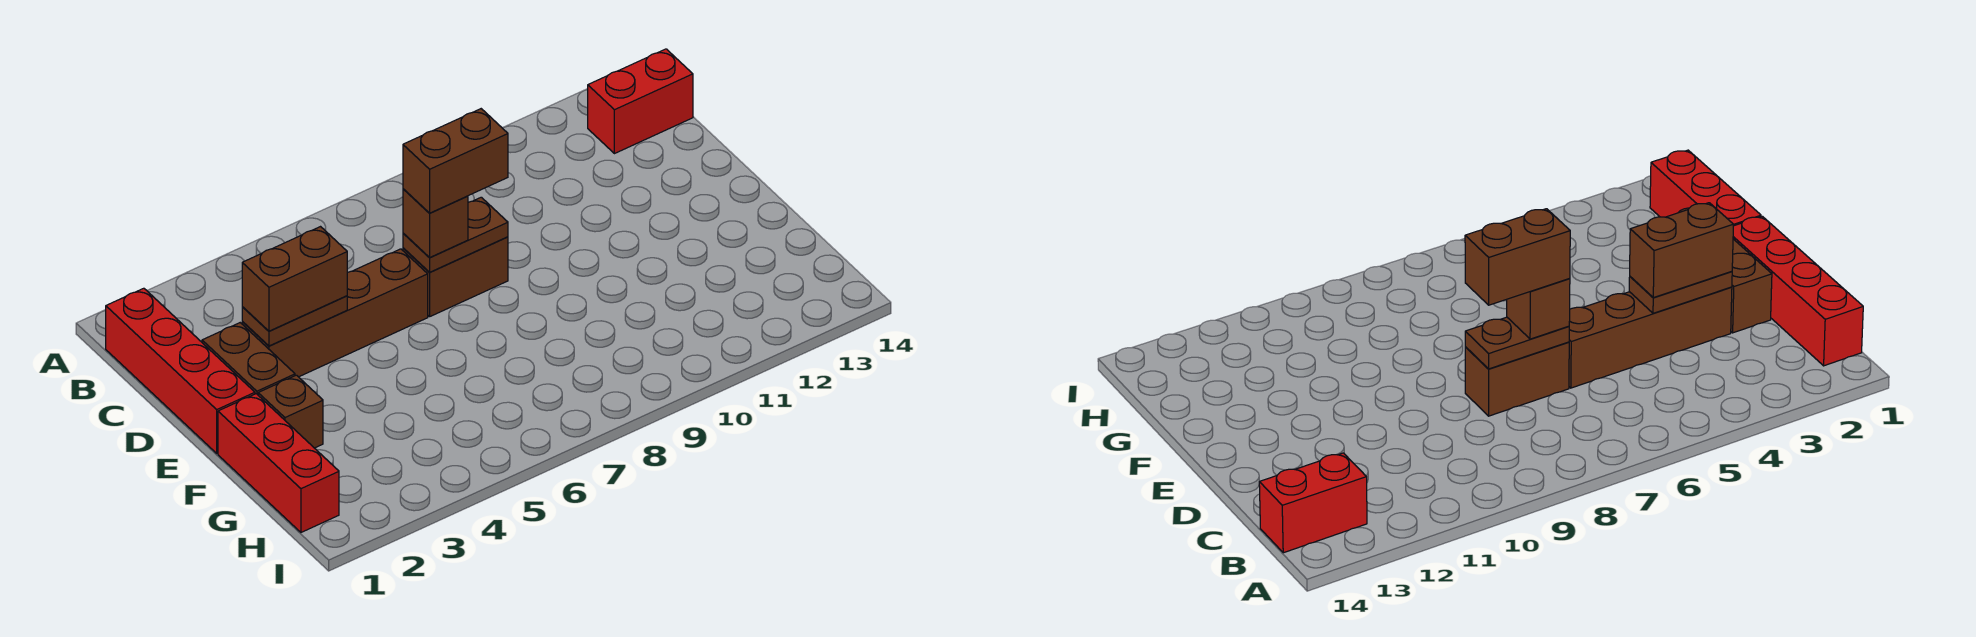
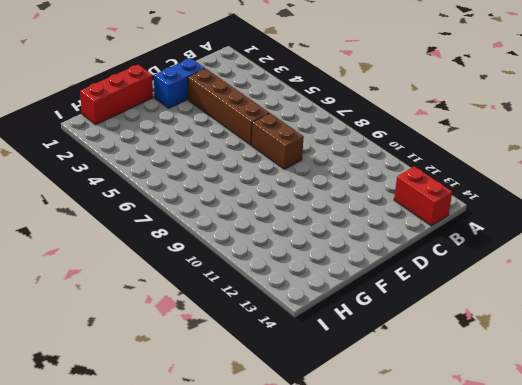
blue 1x2 brick [154,58,205,108] -> brown 1x2 brick [202,323,295,395]
none -> red 1x4 brick [106,288,255,453]
none -> brown 1x1 brick [258,375,323,448]
none -> brown 1x2 plate [242,296,347,346]

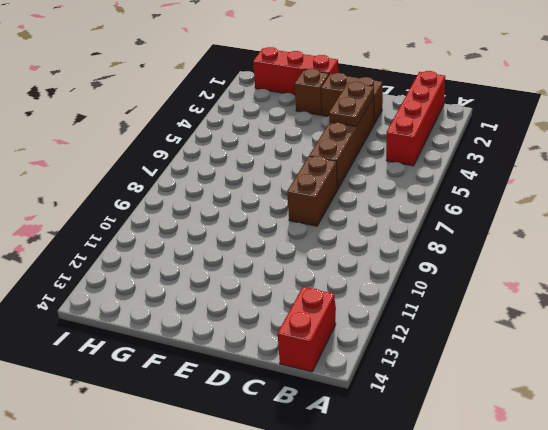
red 1x4 brick [386,71,445,166] -> red 1x4 brick turned to [106,288,255,453]
none -> brown 1x2 plate [403,197,508,272]
none -> brown 1x2 brick [242,227,347,331]
none -> brown 1x1 brick [403,189,468,258]

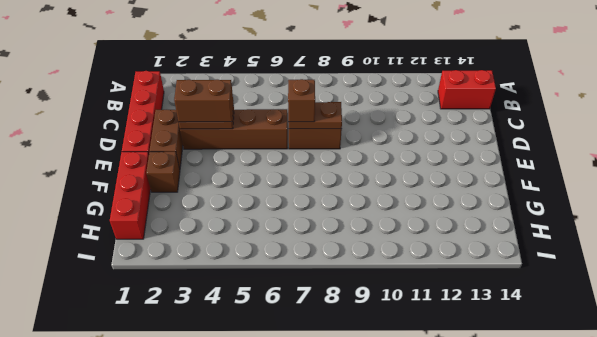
none -> brown 1x2 brick [403,109,508,213]

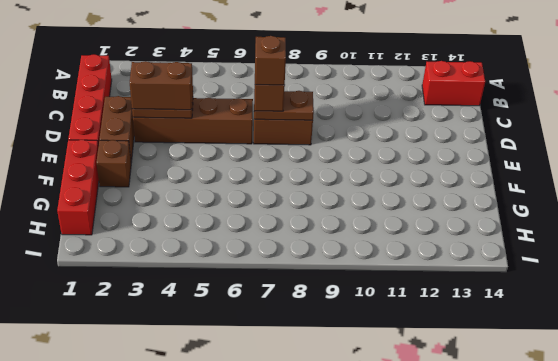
brown 1x1 brick [255,36,286,85] -> brown 1x2 brick [403,109,508,213]

